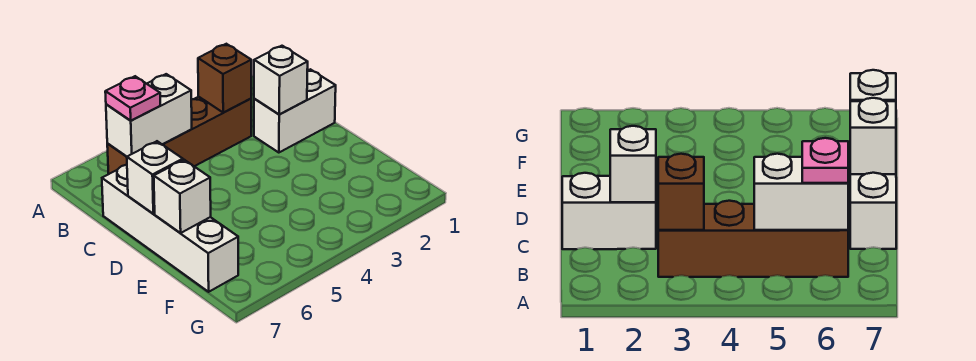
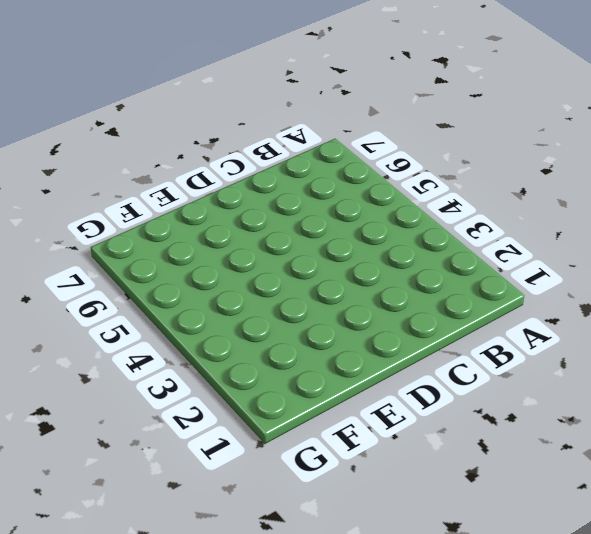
none -> brown 1x4 brick [107,97,251,174]
none -> white 1x2 brick [254,69,336,153]

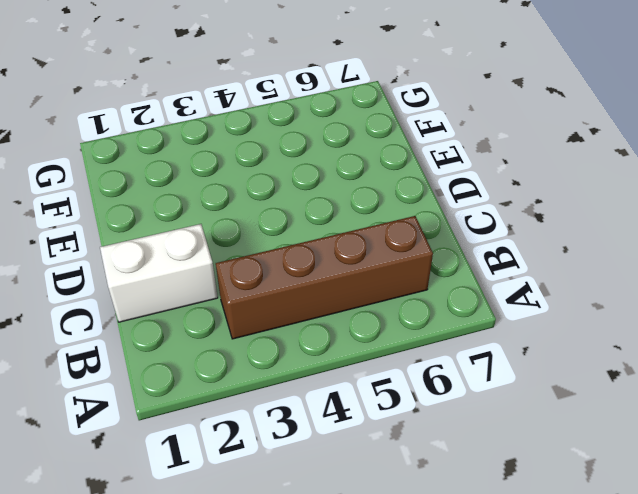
none -> white 1x4 brick [102,165,238,292]
none -> brown 1x1 brick [198,44,251,113]

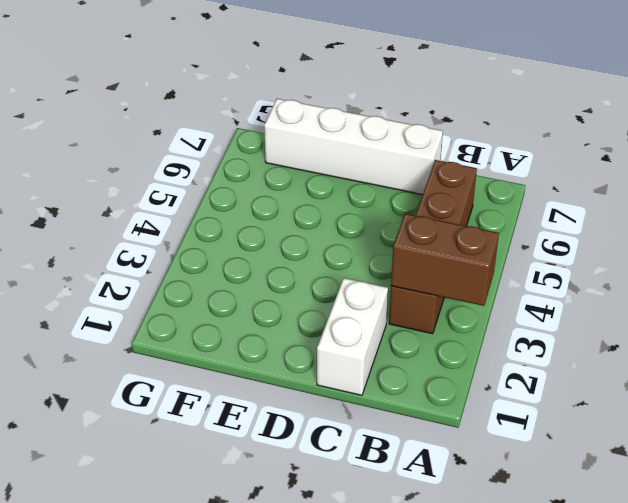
brown 1x2 brick [391,214,499,306] -> brown 1x1 brick [198,44,251,113]
none -> white 1x2 brick [106,74,192,157]
none -> white 1x1 brick [254,46,308,114]

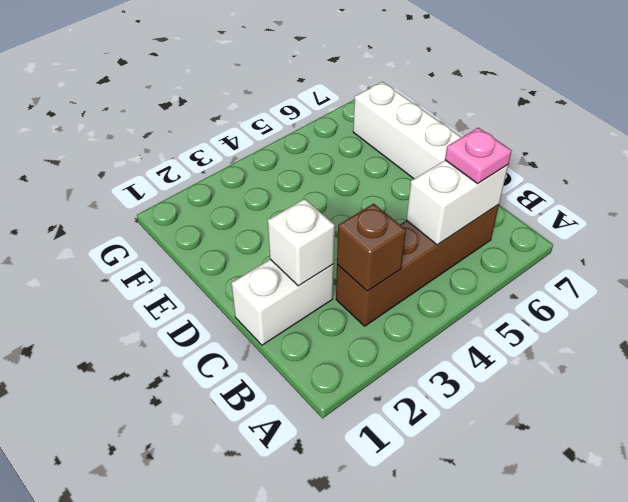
none -> white 1x1 brick [127,141,183,214]
none -> white 1x1 brick [154,160,211,233]

